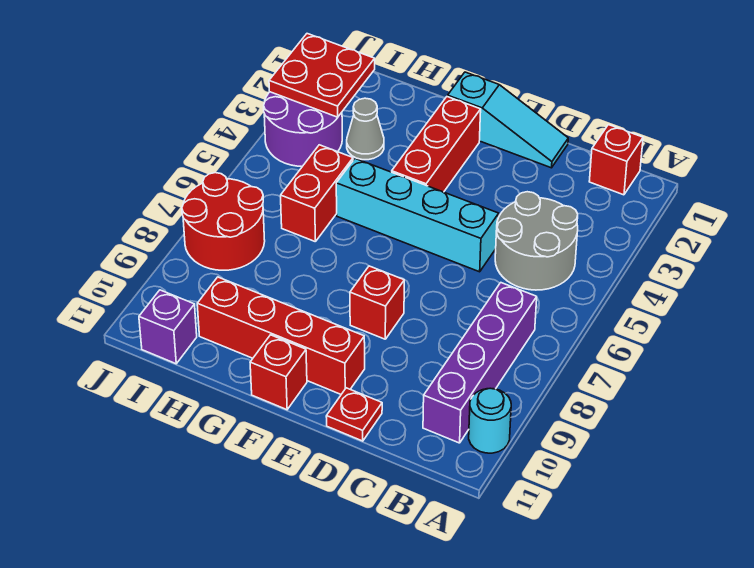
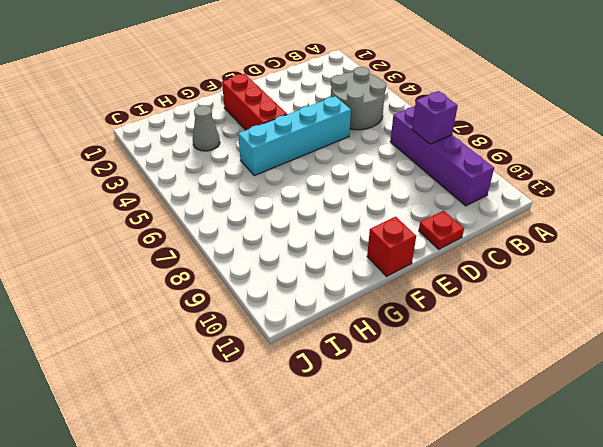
purple 1x1 brick [412,91,458,144] -> purple 1x1 brick moved to [139,290,197,364]
none -> cyan 1x1 round brick [469,388,511,453]
none -> red 1x1 brick [589,125,643,195]
none -> cyan 1x3 slope [448,72,568,168]

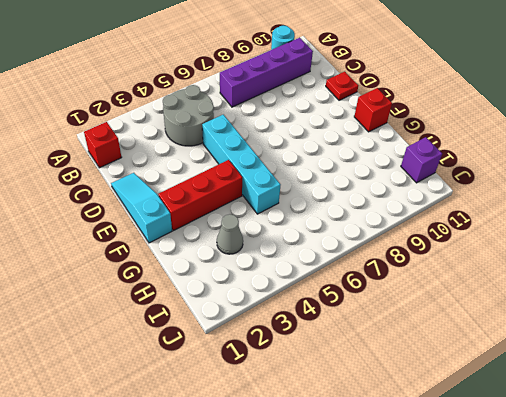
none -> red 1x1 brick [350,266,404,339]
none -> red 1x4 brick [197,277,365,394]
none -> red 1x2 brick [281,145,353,242]

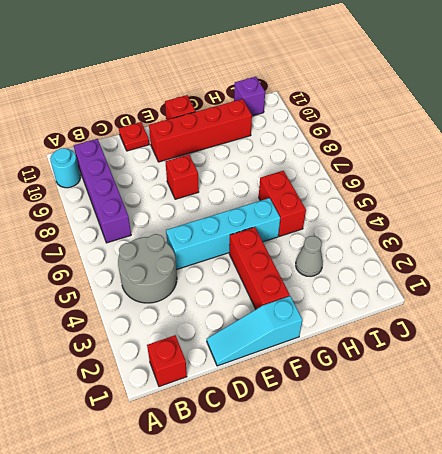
none -> purple 2x2 round brick [264,92,342,166]
none -> red 2x2 round brick [182,173,265,270]
none -> red 2x2 plate [269,34,375,117]

